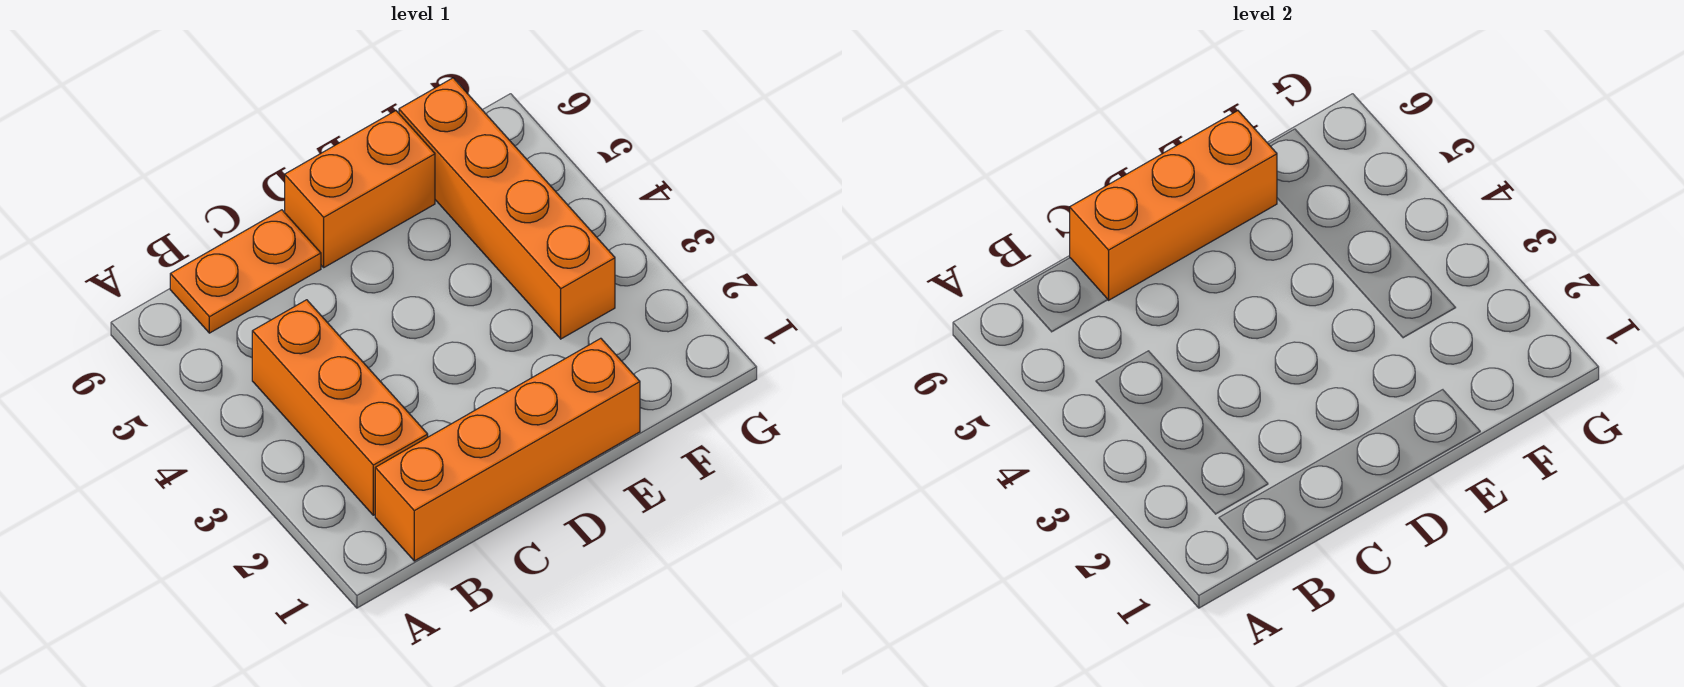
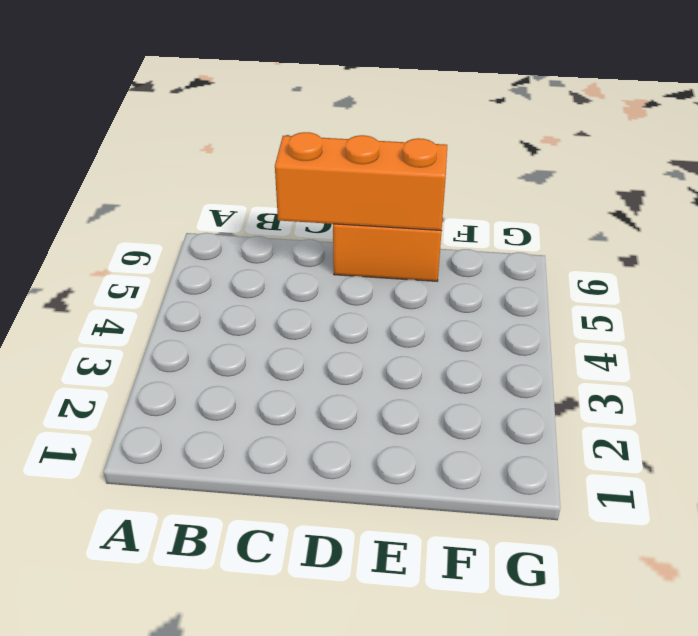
none -> orange 1x4 brick [375,338,640,561]
none -> orange 1x3 brick [252,300,428,515]

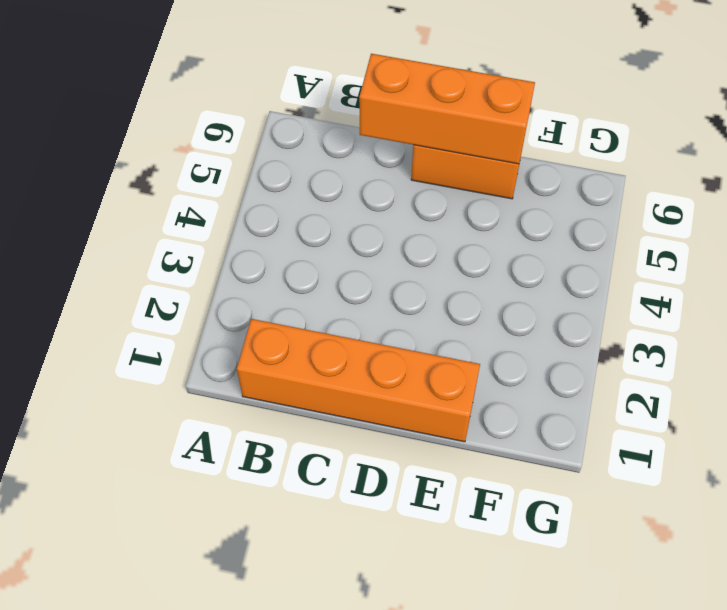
none -> orange 1x3 brick [252,300,428,515]
none -> orange 1x2 plate [170,210,321,333]

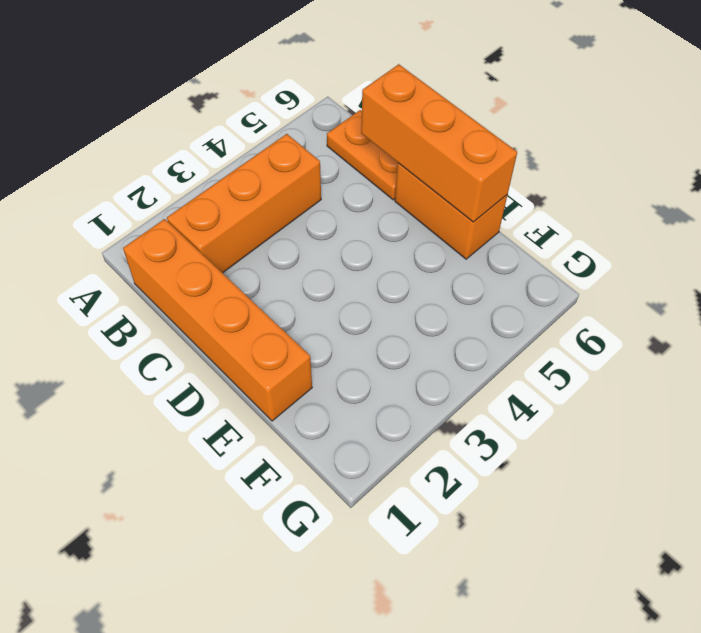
none -> orange 1x4 brick [399,78,615,339]

